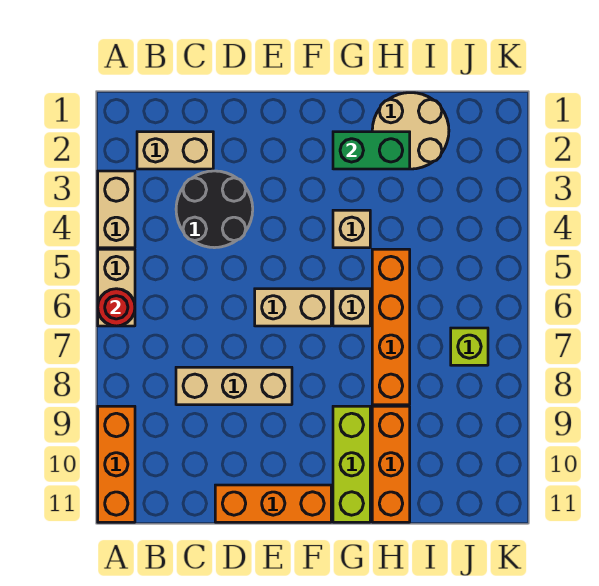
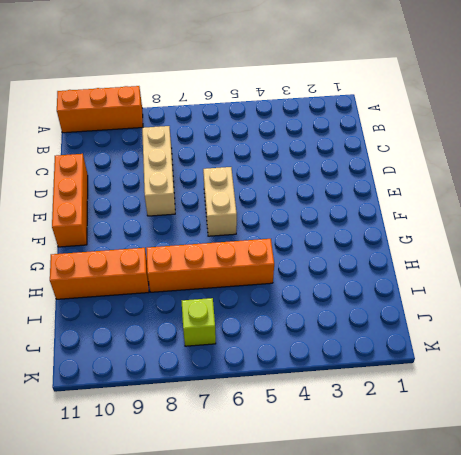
none -> tan 1x2 brick [98,171,135,248]
none -> tan 1x2 brick [98,249,135,326]
none -> tan 1x2 brick [137,132,213,169]

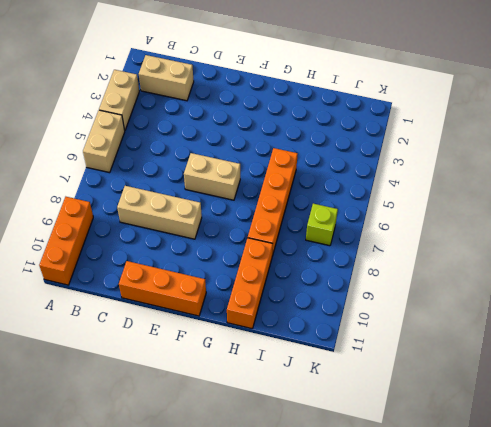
none -> black 2x2 round brick [176,171,253,248]
none -> tan 1x1 brick [333,210,370,248]
none -> tan 1x1 brick [333,289,370,326]

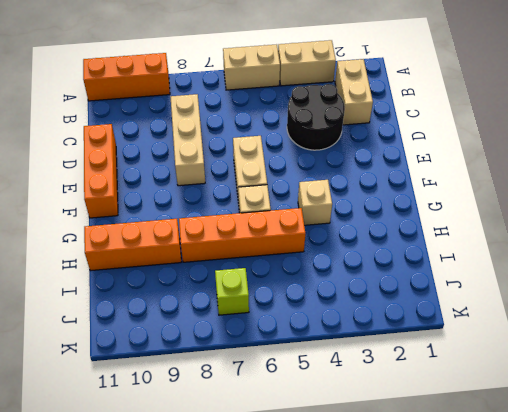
none -> lime 1x3 brick [333,406,370,522]
none -> tan 2x2 round brick [372,93,449,169]
none -> red 1x1 round brick [98,289,135,326]

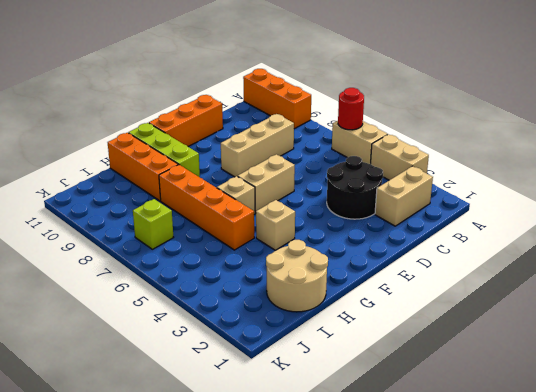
none -> green 1x2 brick [333,132,410,169]

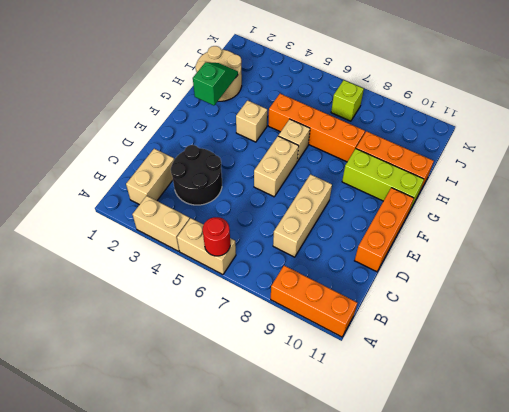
green 1x2 slope [193,62,238,105] -> green 1x2 brick [333,132,410,169]

